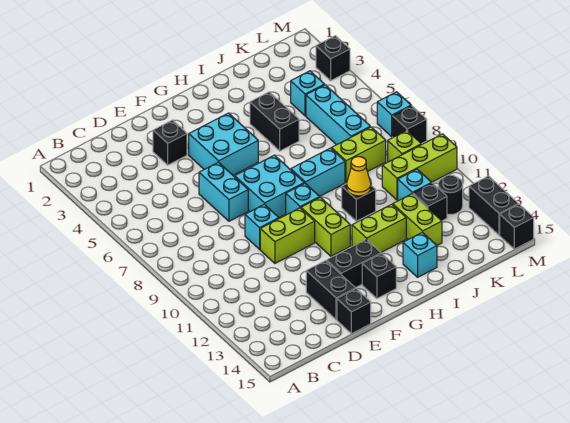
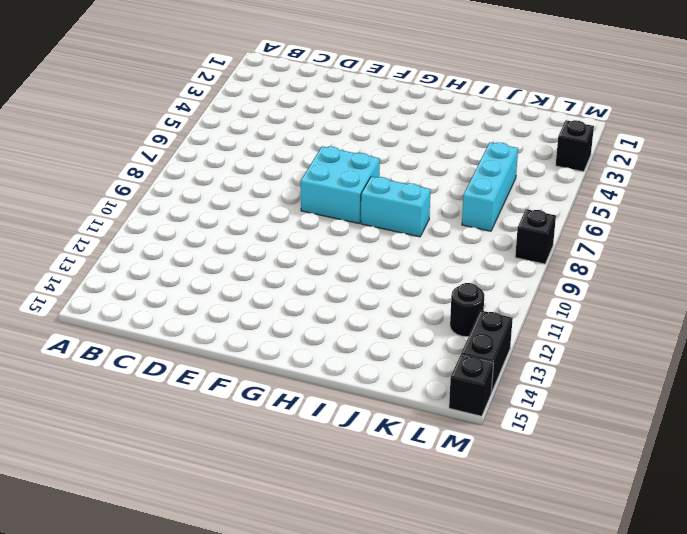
none -> black 1x1 brick [153,120,187,165]
none -> cyan 1x2 brick [199,162,248,221]
none -> cyan 1x1 brick [245,204,279,249]
none -> lime 1x2 brick [260,208,315,263]

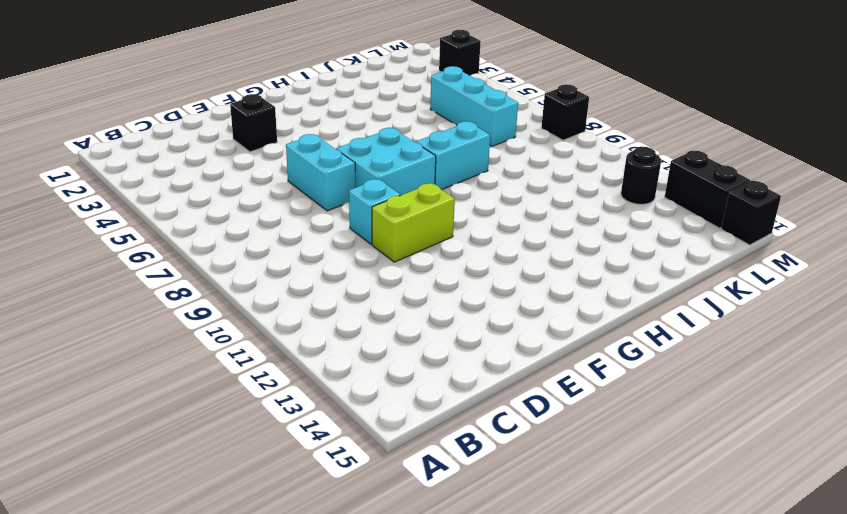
none -> black 1x2 brick [306,261,356,320]
none -> black 1x1 brick [337,289,371,334]
none -> cyan 2x2 brick [189,113,258,175]
none -> black 1x2 brick [327,239,381,288]

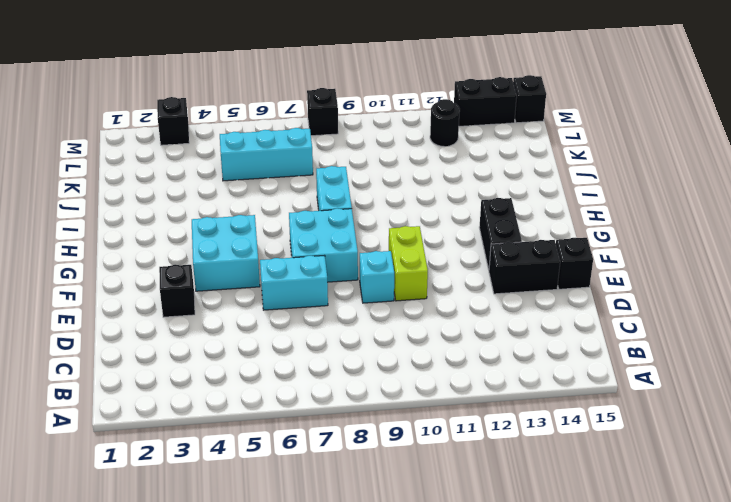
none -> cyan 1x1 brick [286,183,320,215]
none -> lime 1x2 brick [301,197,350,256]
none -> black 1x1 brick [362,254,396,298]
none -> lime 1x2 brick [352,204,406,252]

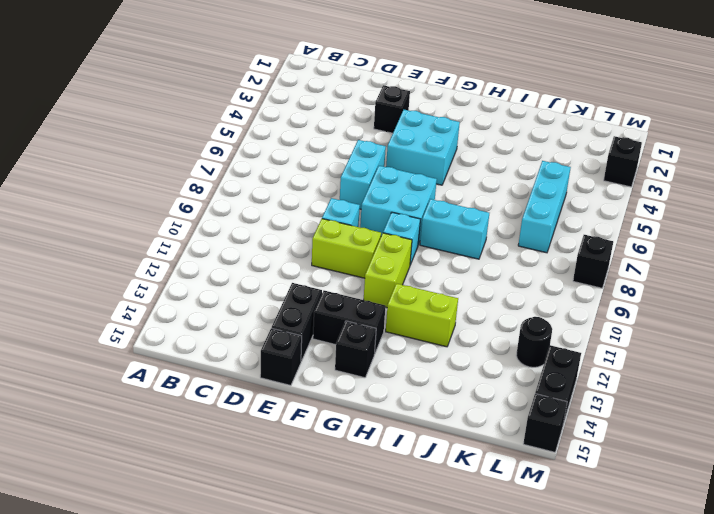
none -> black 1x2 brick [250,92,299,151]
none -> black 1x1 brick [342,184,376,221]
none -> cyan 1x1 brick [403,232,437,277]
none -> lime 1x2 brick [331,127,386,183]

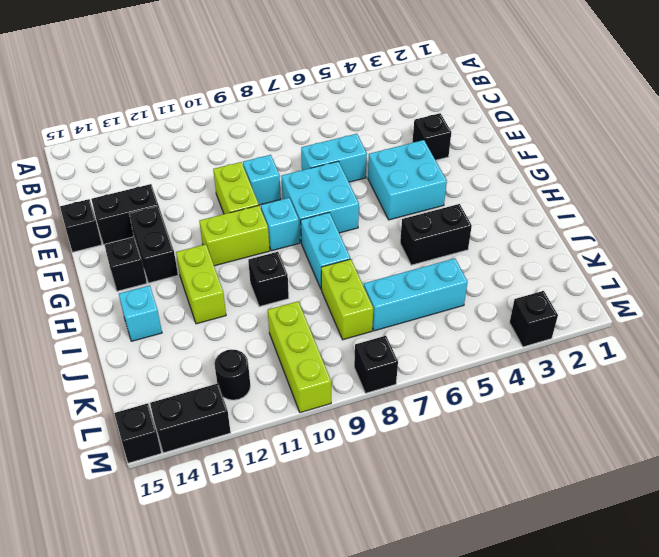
none -> lime 1x2 brick [393,194,442,245]
none -> cyan 1x1 brick [291,71,325,116]
none -> cyan 1x1 brick [398,169,432,201]
none -> black 1x1 brick [413,183,447,221]

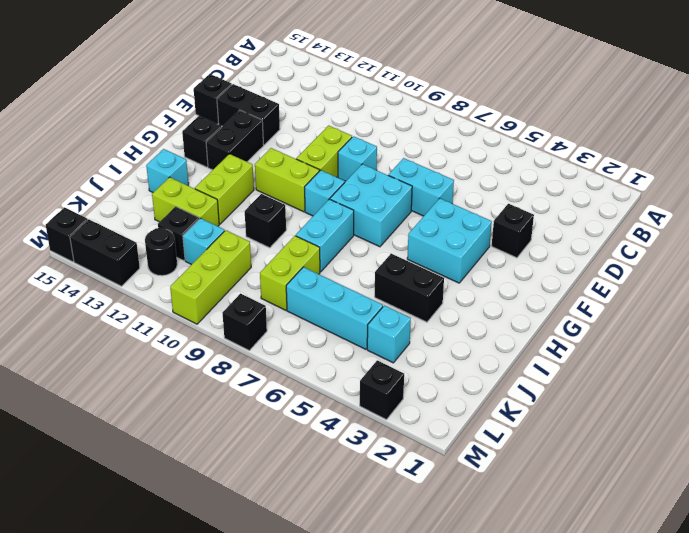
none -> lime 1x1 brick [388,131,421,162]
none -> cyan 1x1 brick [377,92,411,137]
none -> yellow 1x1 cone [347,157,371,196]

